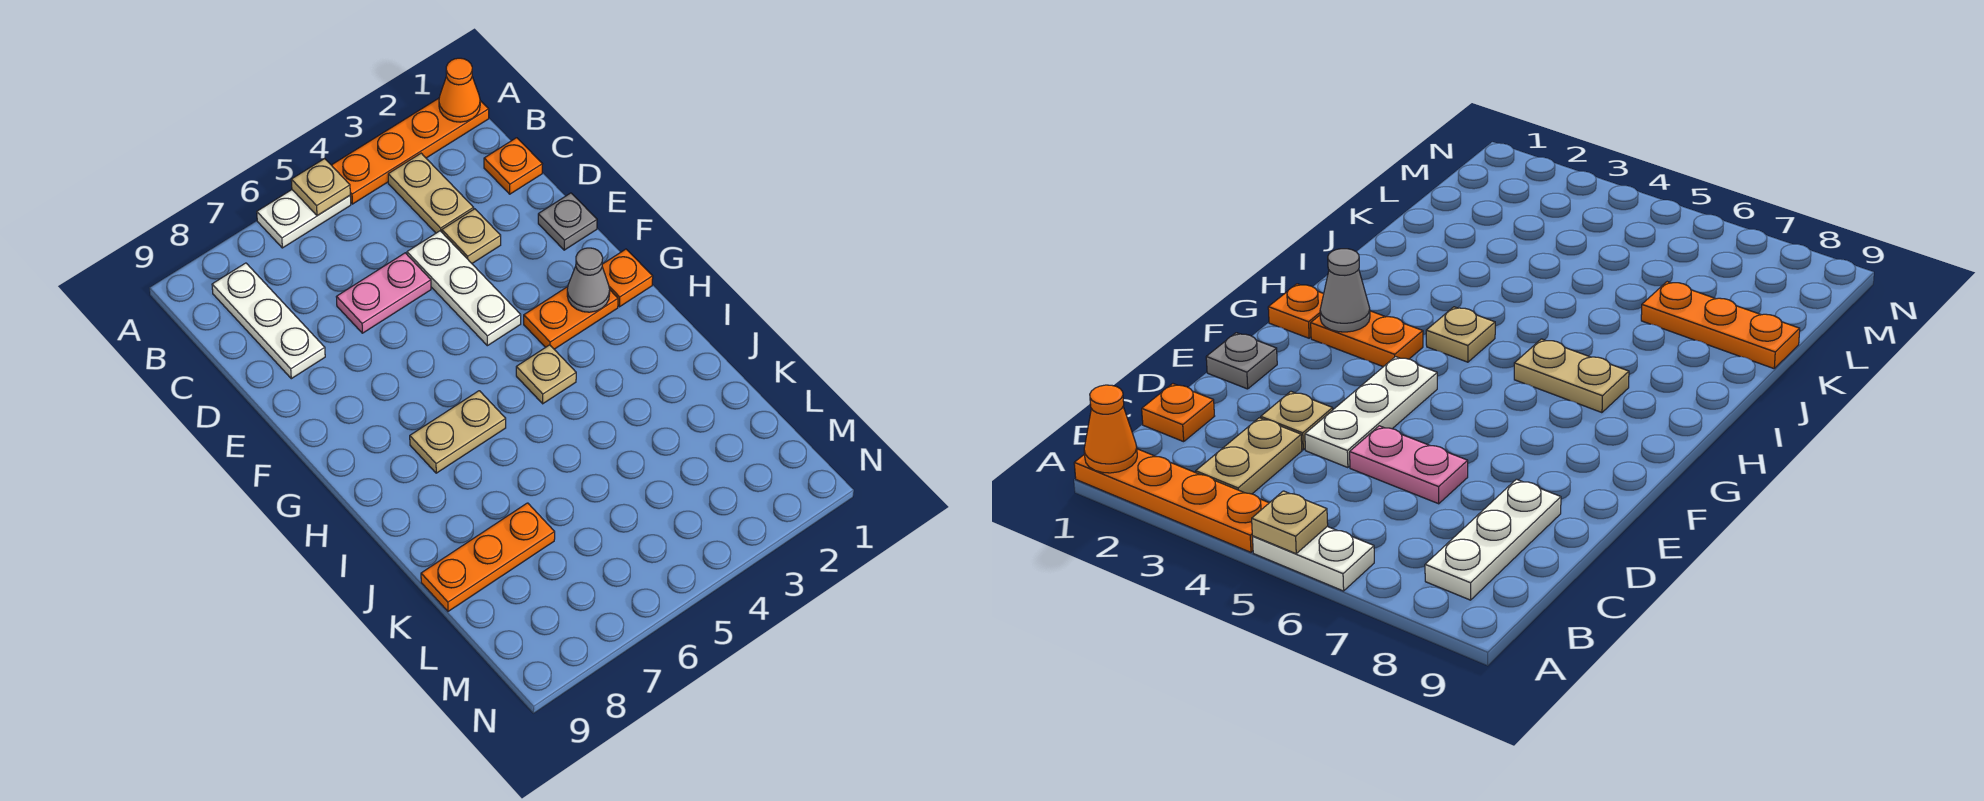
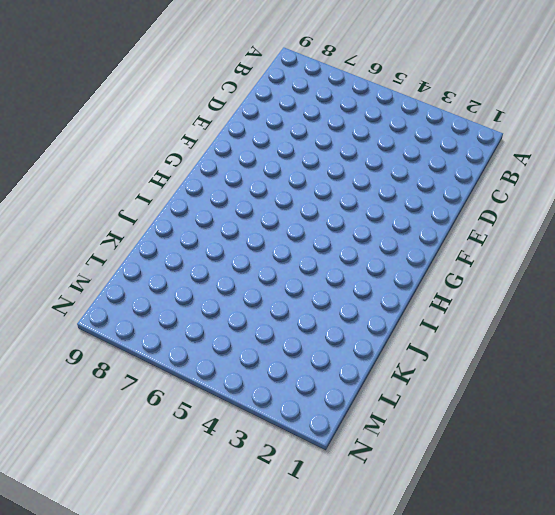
none -> orange 1x4 plate [332,98,489,204]
none -> white 1x2 plate [257,190,351,248]
none -> tan 1x2 plate [388,153,474,233]

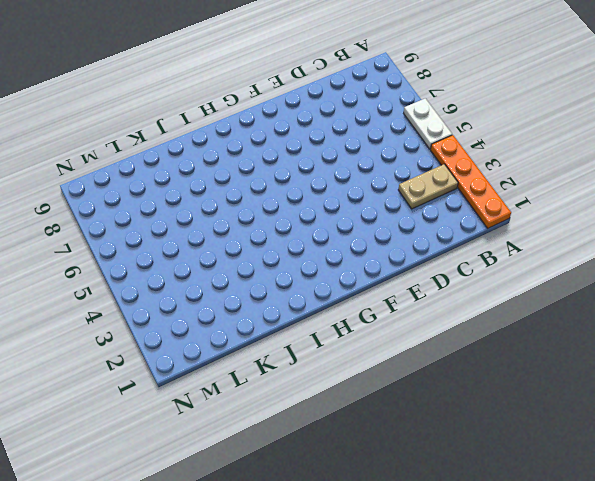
none -> white 1x3 plate [212,263,325,379]
none -> orange 1x1 plate [484,138,542,194]
none -> tan 1x1 plate [442,209,501,263]

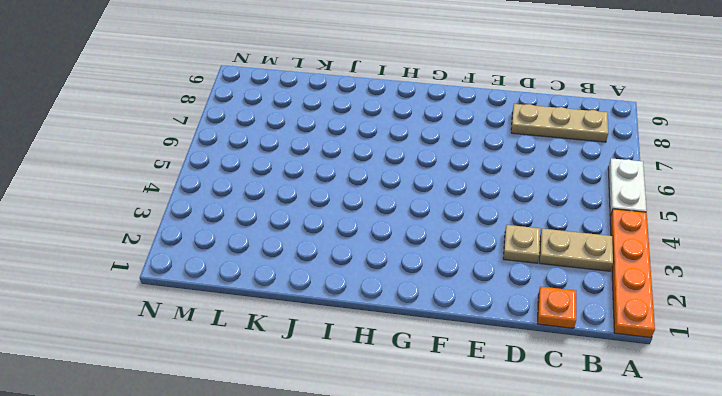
tan 1x3 plate [511,104,608,142] -> white 1x3 plate [212,263,325,379]
none -> white 1x3 plate [407,231,521,346]
none -> pink 1x2 plate [337,253,431,333]
none -> grey 1x1 plate [538,193,597,250]

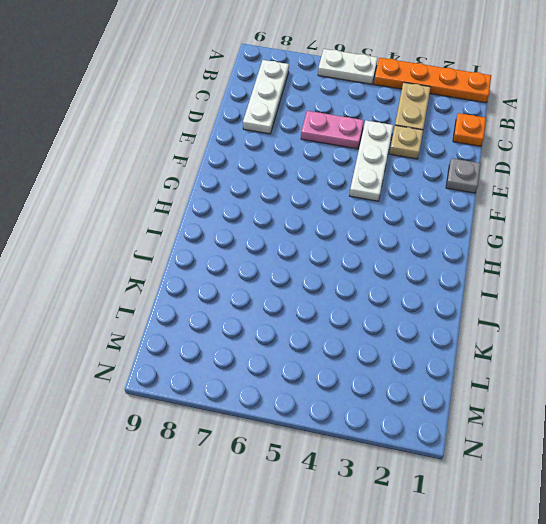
none -> orange 1x1 plate [602,249,653,307]
none -> orange 1x2 plate [524,287,618,349]
none -> tan 1x1 plate [516,345,576,404]

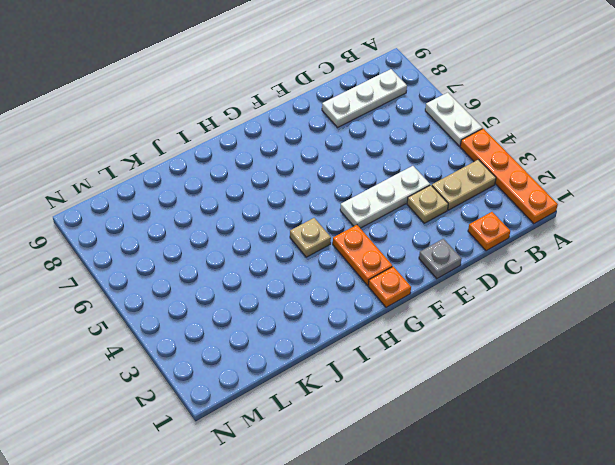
none -> pink 1x2 plate [337,253,431,333]
none -> tan 1x2 plate [410,391,506,473]
none -> orange 1x3 plate [421,503,555,611]

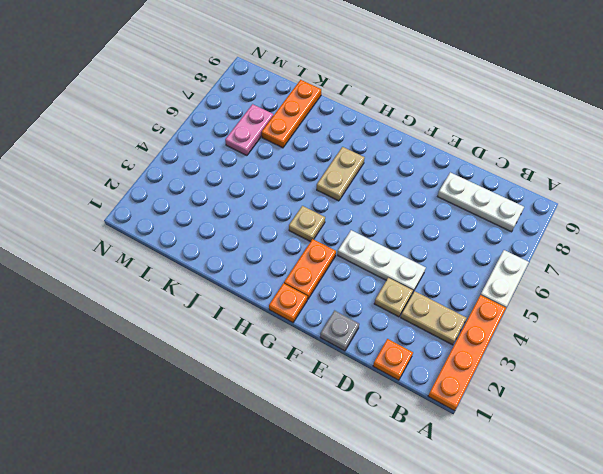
pink 1x2 plate [225,104,273,155] -> pink 1x2 plate moved to [337,253,431,333]
none -> orange 1x1 cone [439,58,480,122]
none -> tan 1x1 plate [291,159,350,216]
none -> grey 1x1 cone [567,248,610,312]

